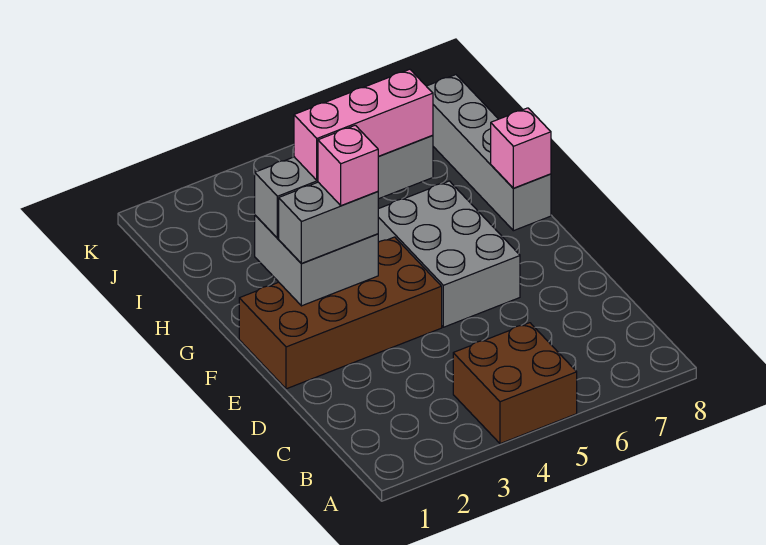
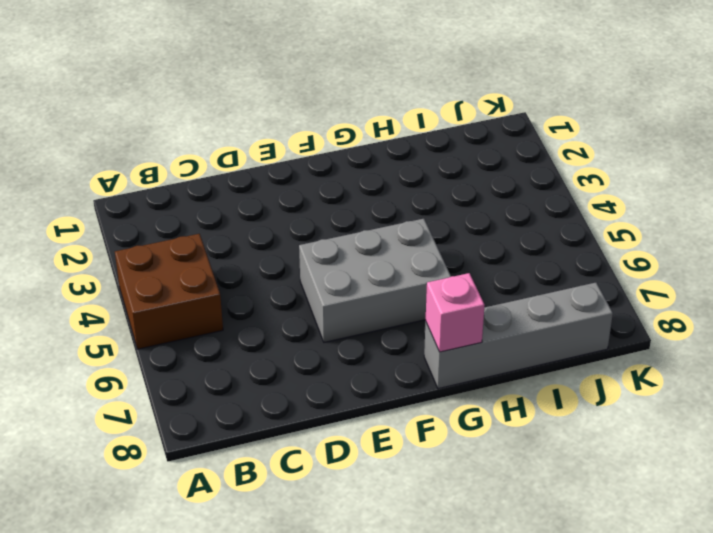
none -> brown 2x4 brick [239,237,442,389]
none -> grey 2x2 brick [255,215,378,306]

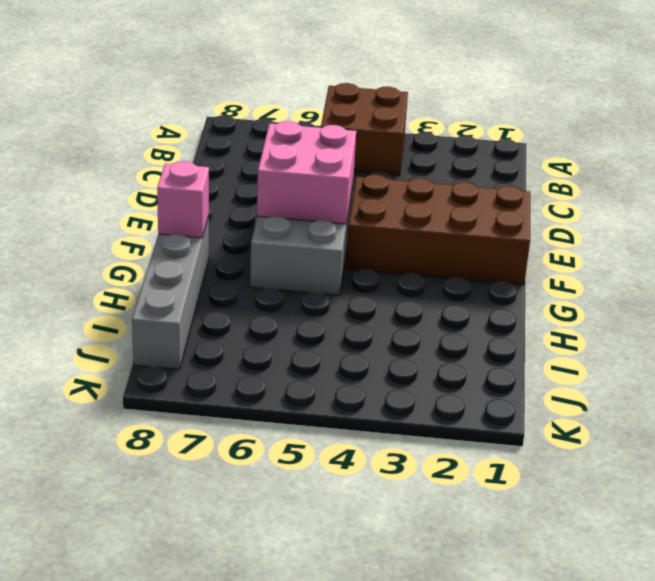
pink 2x2 brick [257,121,356,224] -> none
none -> grey 2x2 brick [255,215,378,306]
none -> grey 1x2 brick [279,182,378,263]

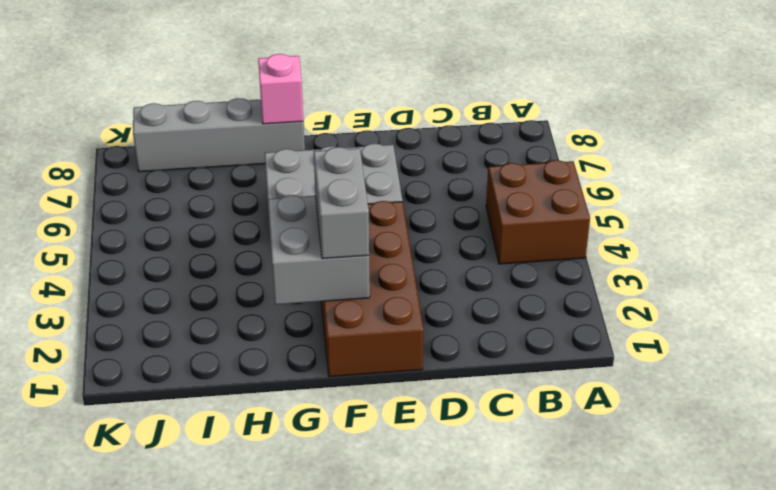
none -> grey 1x4 brick [255,135,433,238]
none -> pink 1x1 brick [318,125,378,206]

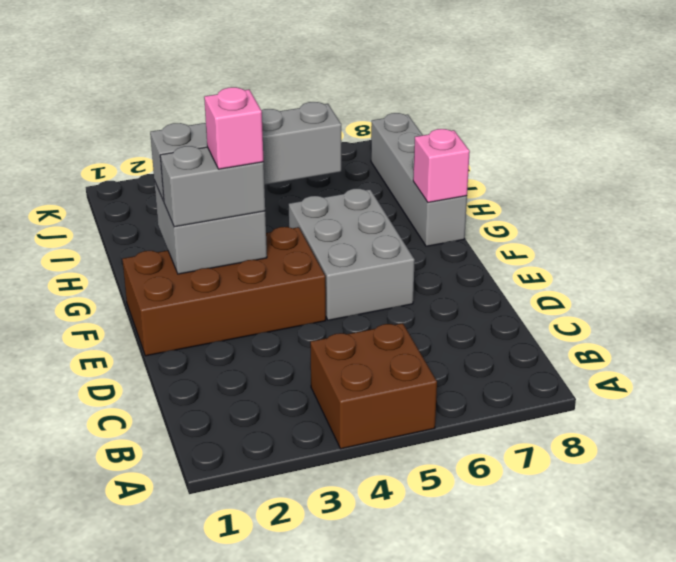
none -> pink 1x3 brick [294,69,433,180]

